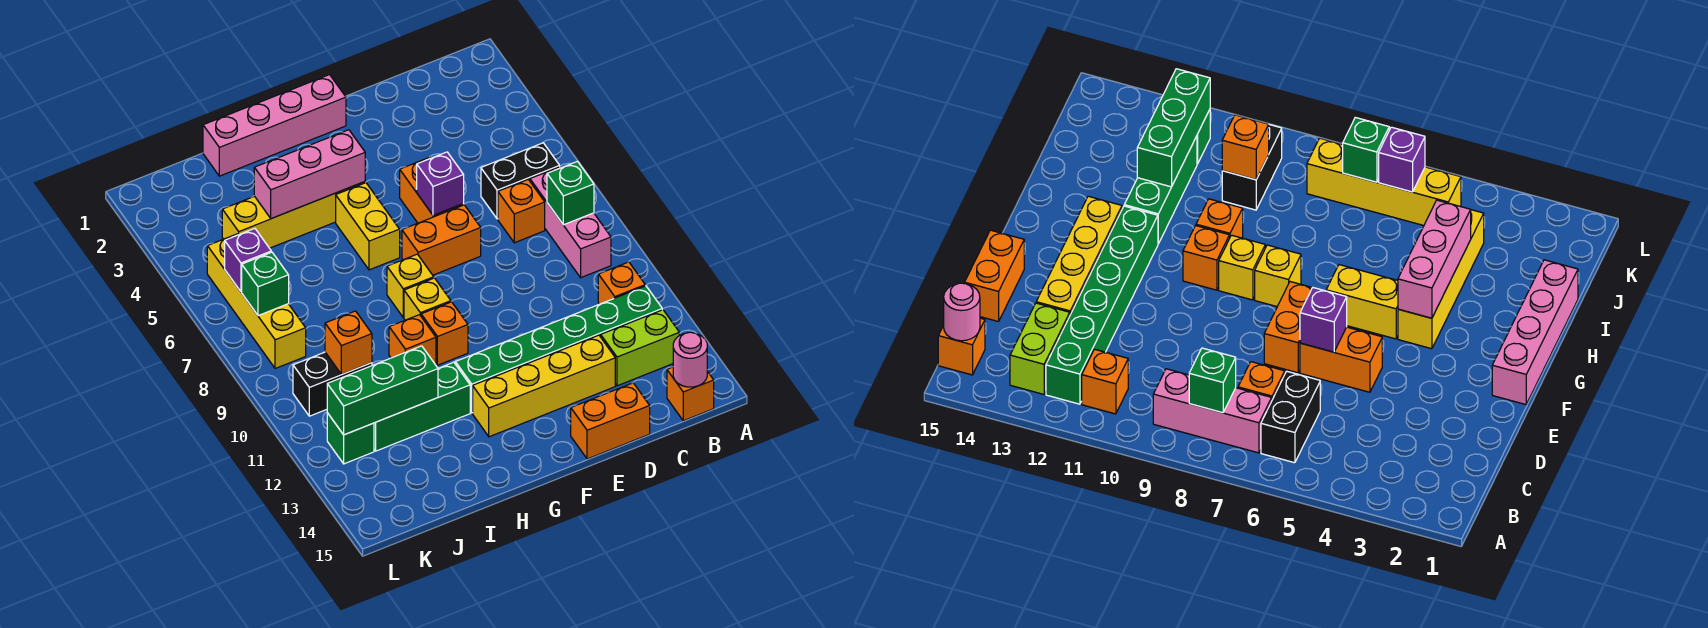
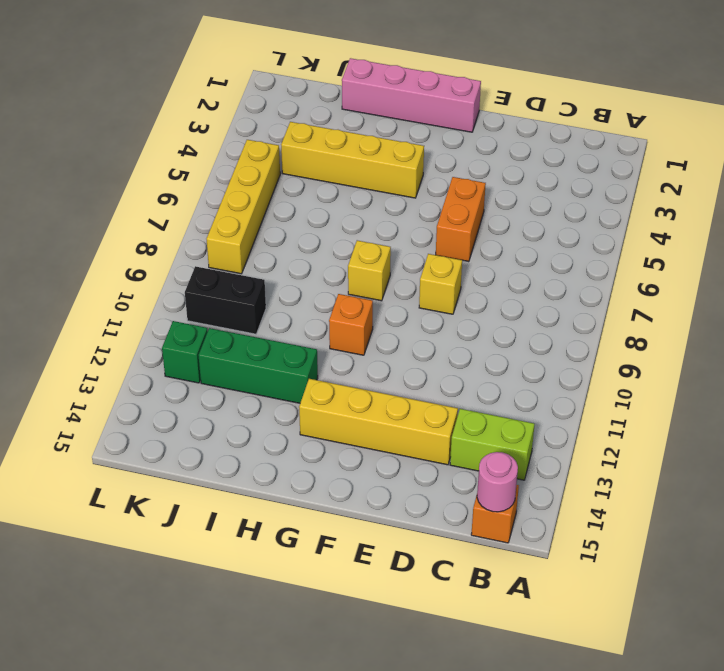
yellow 1x1 brick [419,254,462,314] -> yellow 1x1 brick moved to [404,278,451,320]
none -> black 1x2 brick [481,143,560,219]
none -> pink 1x3 brick [530,167,611,278]
none -> orange 1x1 brick [598,262,645,304]
none -> green 1x6 brick [455,286,662,413]

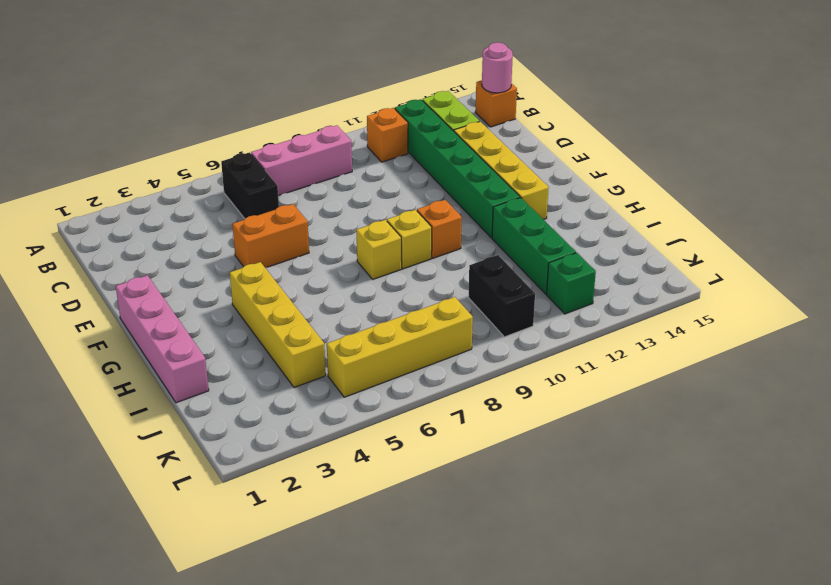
none -> orange 1x1 brick [498,179,545,243]
none -> orange 1x2 brick [571,383,650,459]
none -> orange 1x2 brick [402,205,481,275]
none -> yellow 1x2 brick [336,183,400,270]

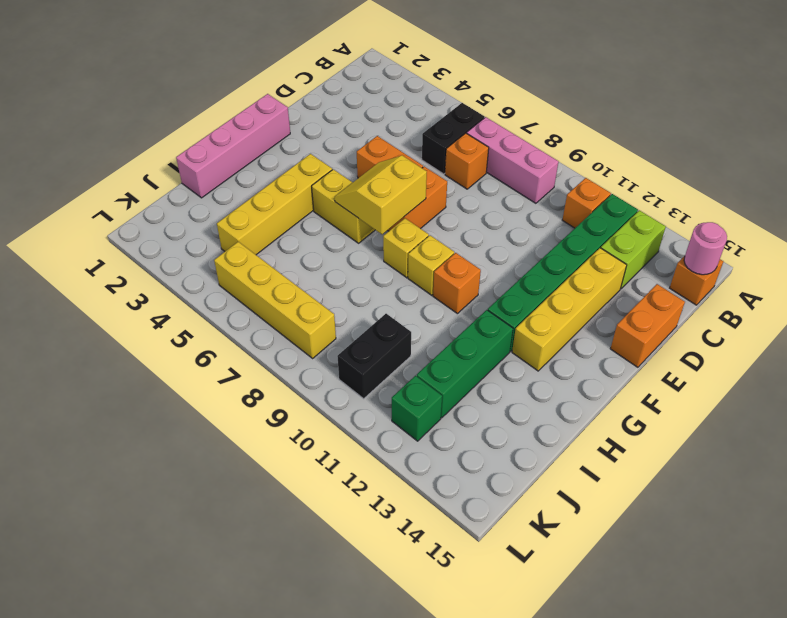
yellow 2x2 slope [335,155,427,234] -> none
none -> orange 1x1 brick [389,315,436,365]
none -> green 1x1 brick [547,161,594,225]
none -> purple 1x1 brick [417,152,464,215]
none -> pink 1x3 brick [254,130,365,219]

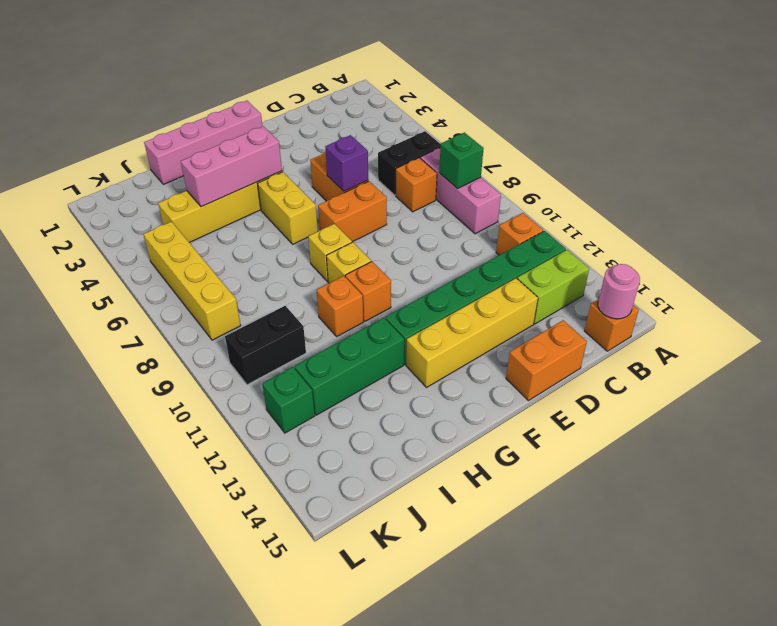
none -> green 1x3 brick [327,346,438,435]
none -> orange 1x1 brick [325,311,372,374]
none -> purple 1x1 brick [225,229,271,292]
none -> green 1x1 brick [242,252,289,316]

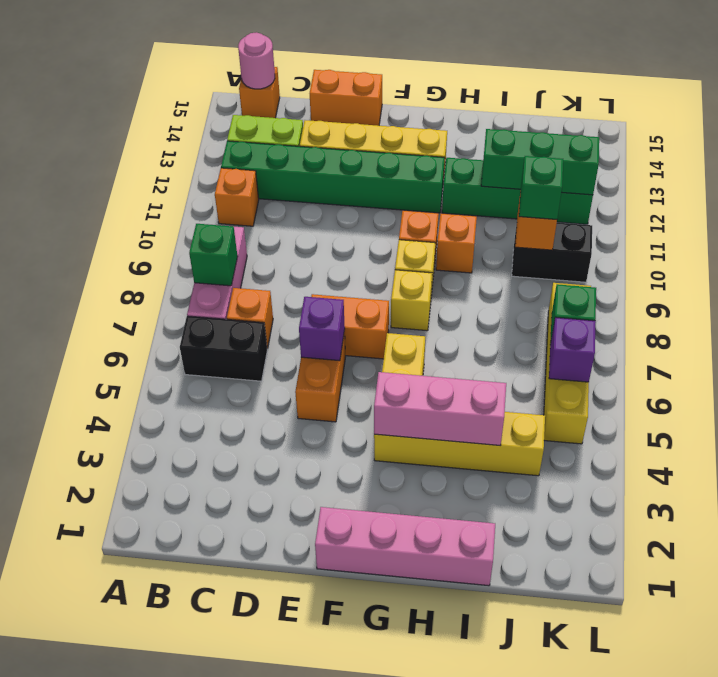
green 1x1 brick [519,156,563,220] -> none

